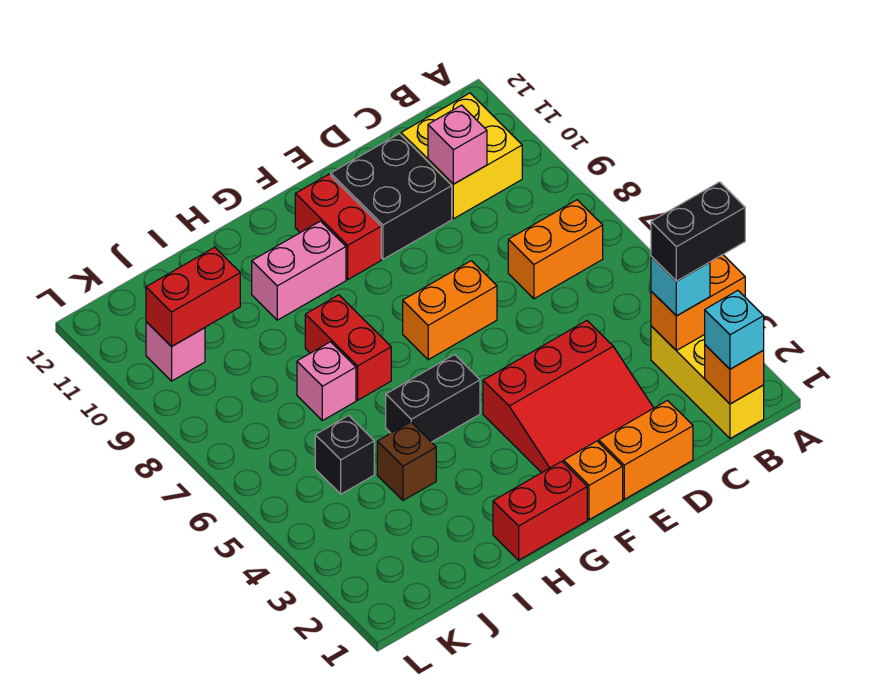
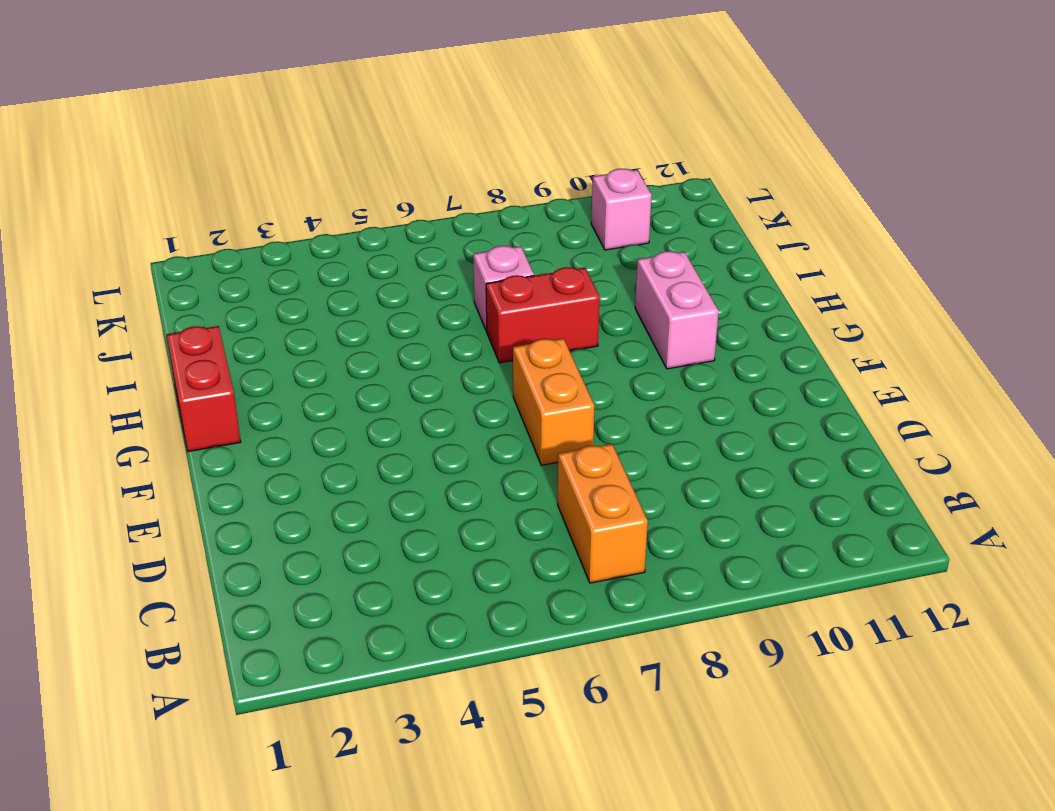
none -> yellow 1x3 brick [651,326,764,439]
none -> yellow 2x2 brick [401,93,522,219]
none -> orange 1x2 brick [599,401,693,499]

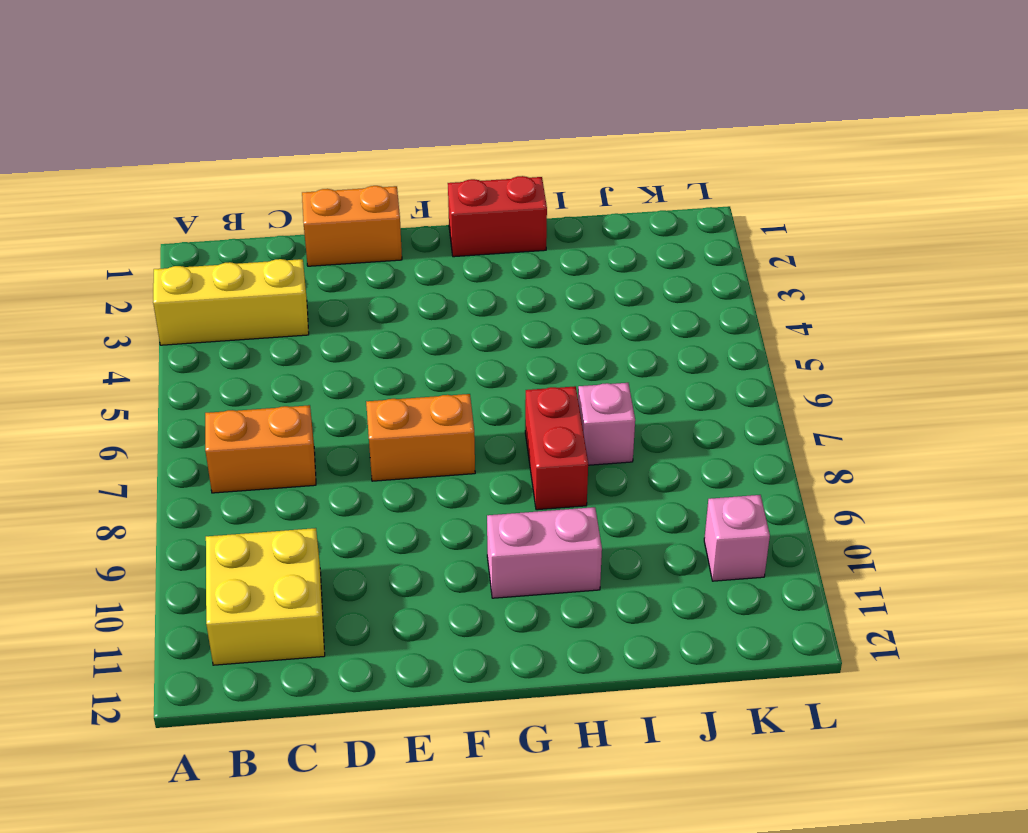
yellow 1x3 brick [153,259,309,345] -> yellow 1x3 brick turned to [651,326,764,439]
none -> red 3x3 slope [483,321,653,473]
none -> black 2x2 brick [331,134,452,259]
none -> orange 1x1 brick [564,441,623,520]

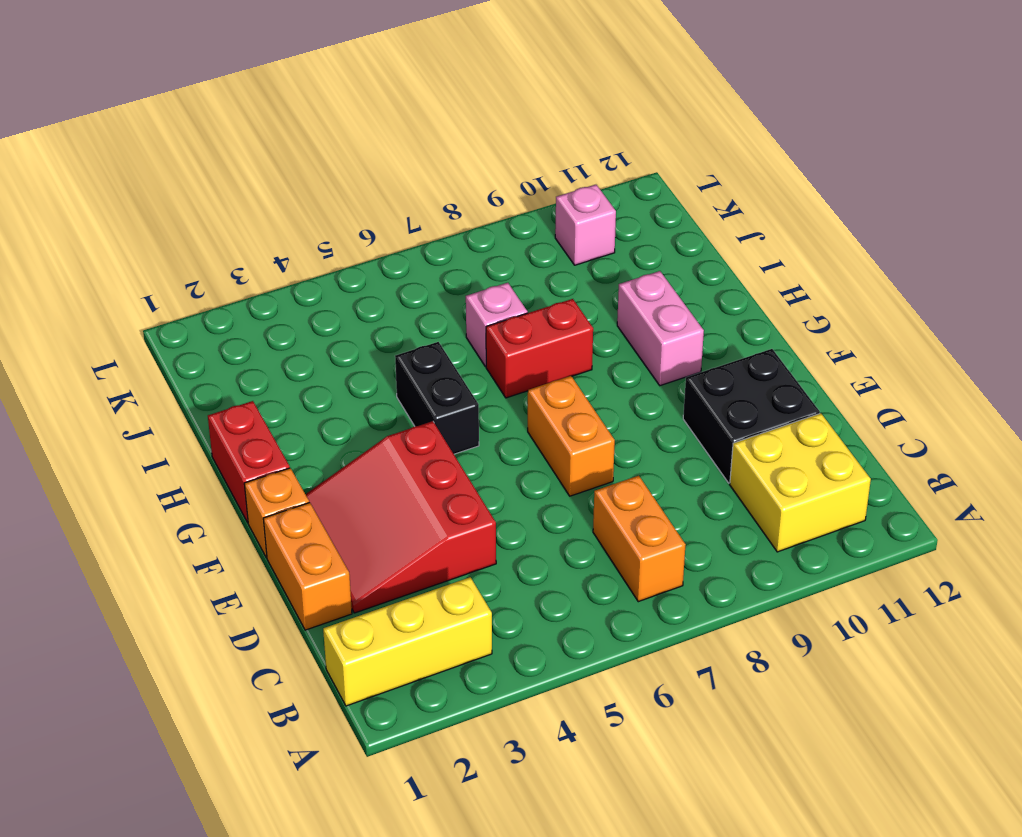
none -> red 1x2 brick [295,174,381,279]
none -> brown 1x1 brick [377,422,436,500]
none -> black 1x1 brick [315,416,374,494]

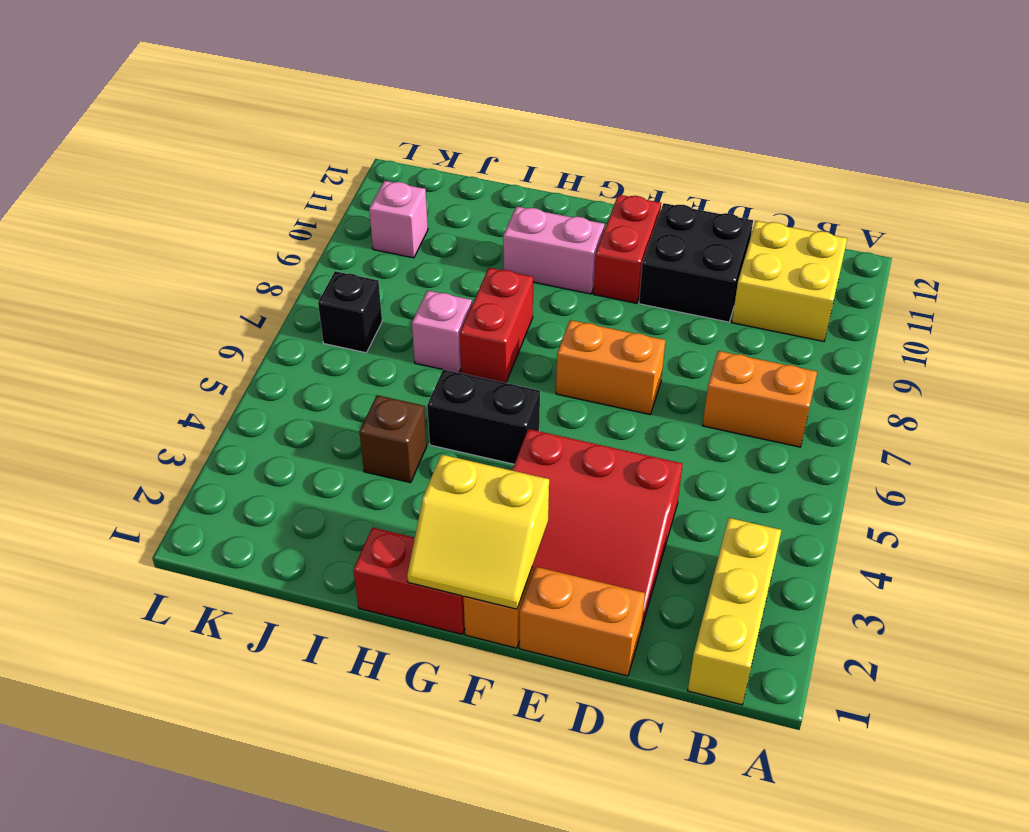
yellow 2x2 slope [407,454,549,609] -> none
black 1x1 brick [318,271,382,353] -> black 1x1 brick moved to [315,416,374,494]
none -> orange 1x2 brick [651,255,745,350]
none -> orange 1x1 brick [705,345,764,404]
none -> pink 1x1 brick [428,105,487,184]

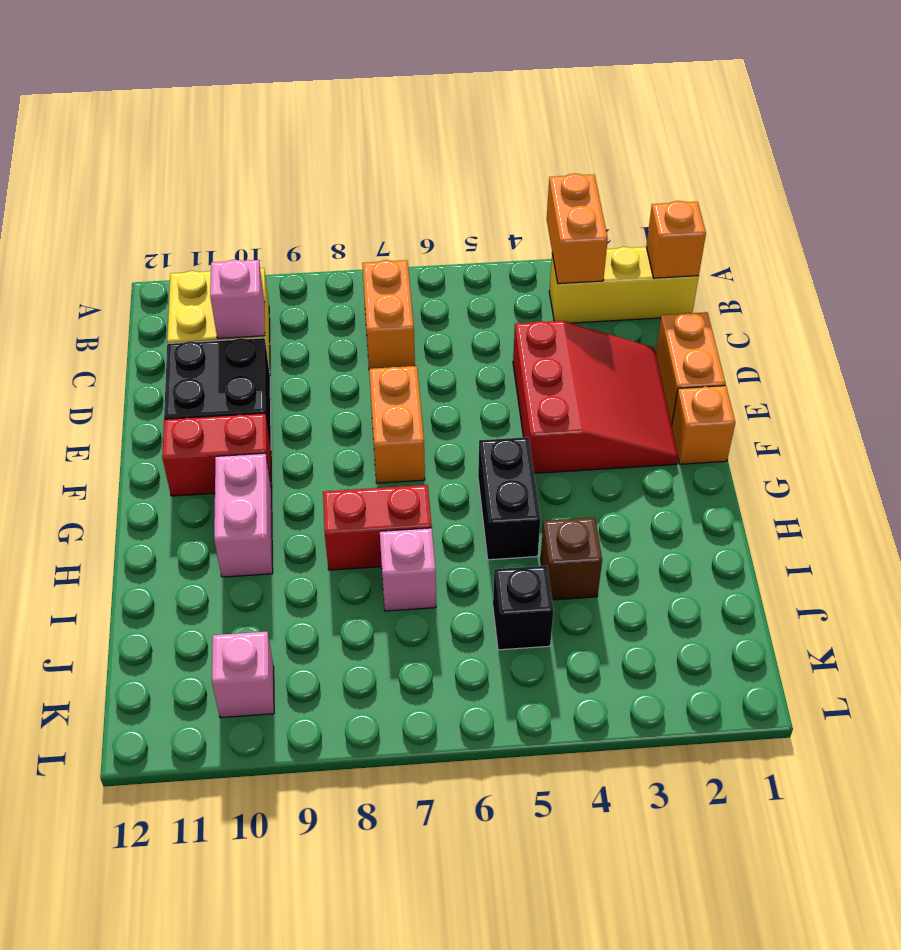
none -> red 1x2 brick [493,461,587,560]
none -> red 1x2 brick [146,247,240,347]
none -> cyan 1x1 brick [705,291,764,369]

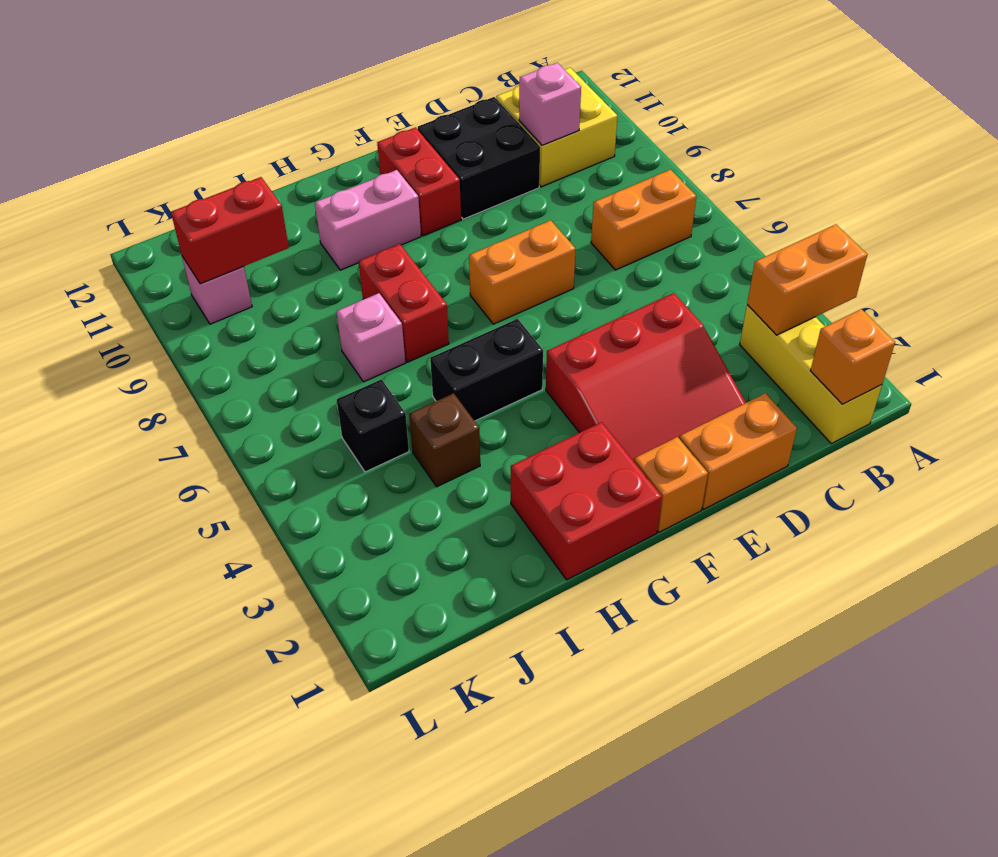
red 2x2 brick [511,422,662,580] -> red 1x2 brick [493,461,587,560]
none -> cyan 1x1 brick [705,291,764,369]
none -> cyan 1x1 brick [651,256,710,316]
none -> black 1x2 brick [651,182,745,281]

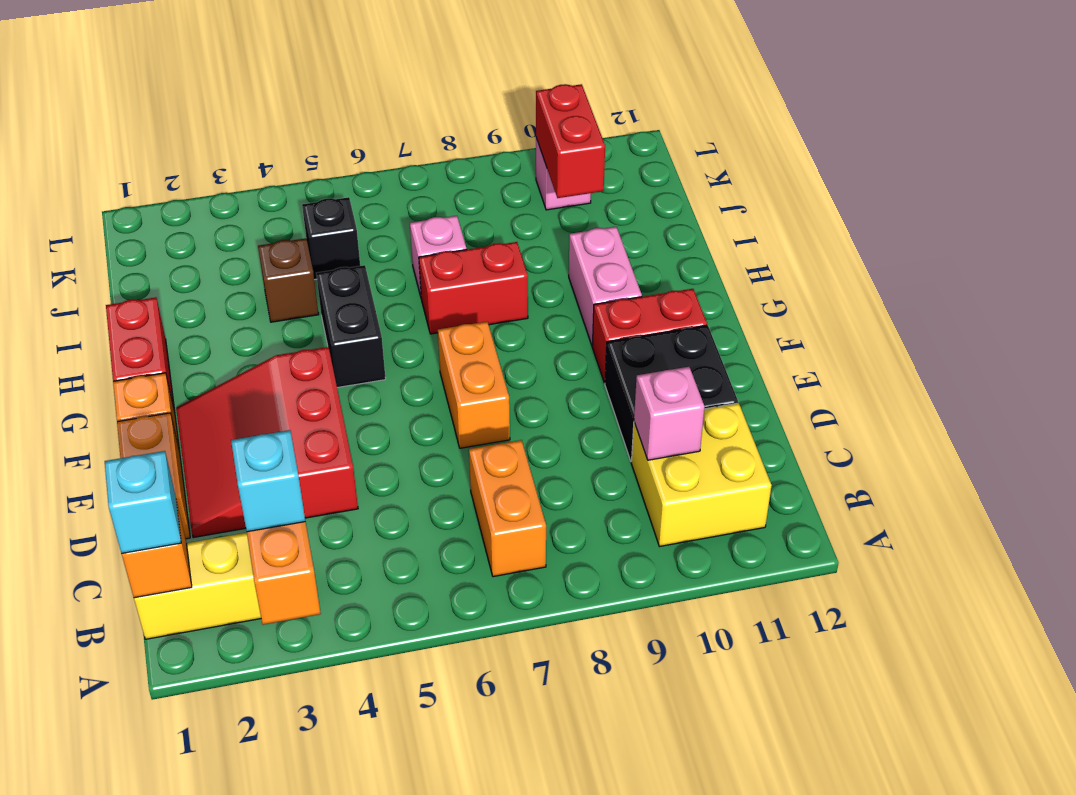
none -> black 1x2 brick [651,182,745,281]

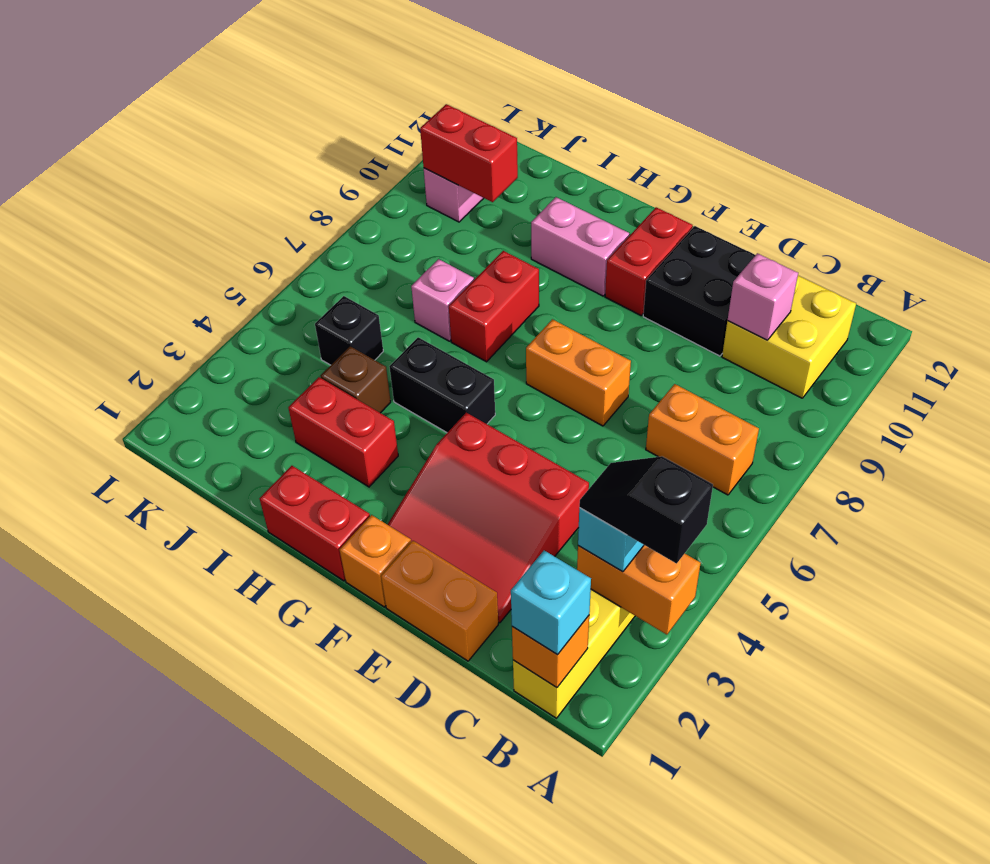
black 1x2 slope [579,456,713,563] -> black 1x2 brick [651,182,745,281]
red 1x2 brick [288,377,398,487] -> none

